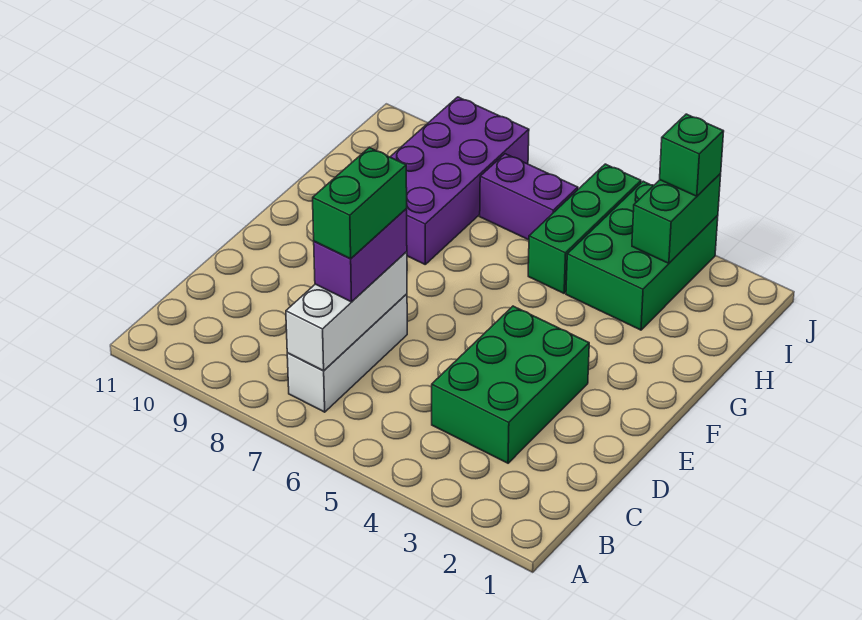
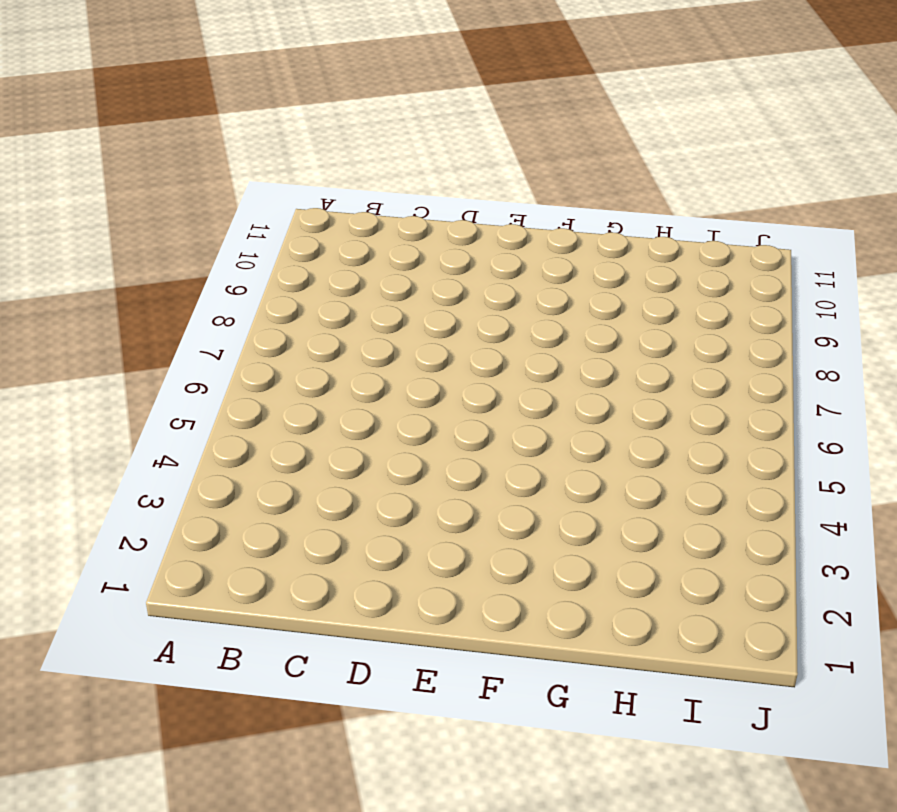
none -> white 1x3 brick [287,294,407,412]
none -> green 2x3 brick [432,306,589,463]

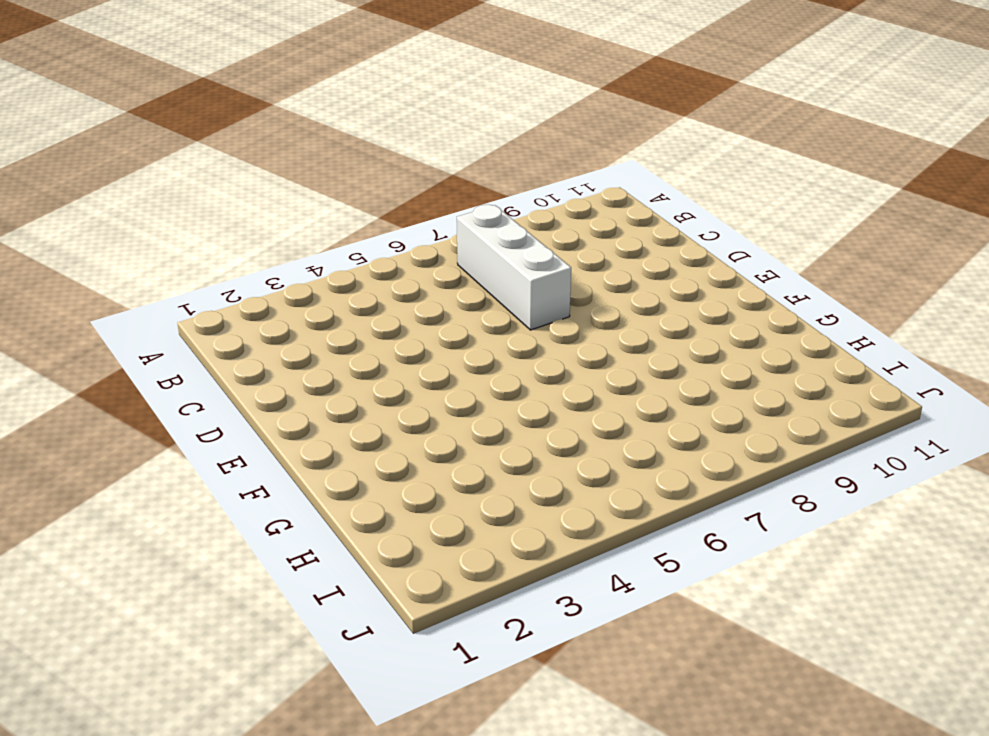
none -> green 2x3 brick [432,306,589,463]
none -> purple 2x4 brick [391,97,529,264]

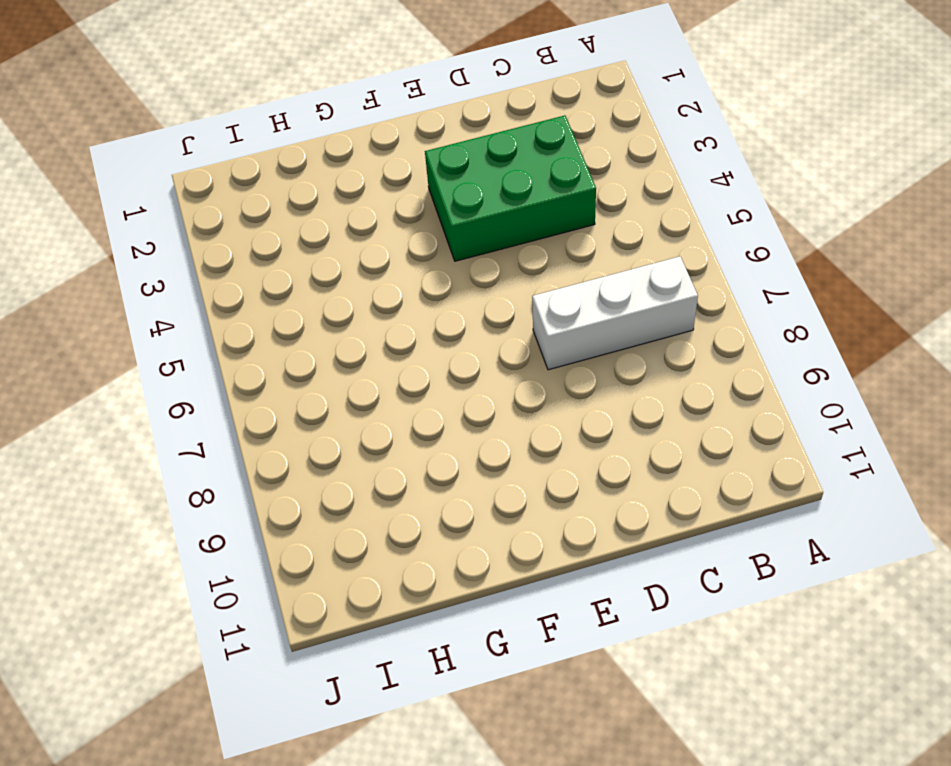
none -> purple 2x4 brick [391,97,529,264]
none -> green 2x3 brick [566,181,718,330]

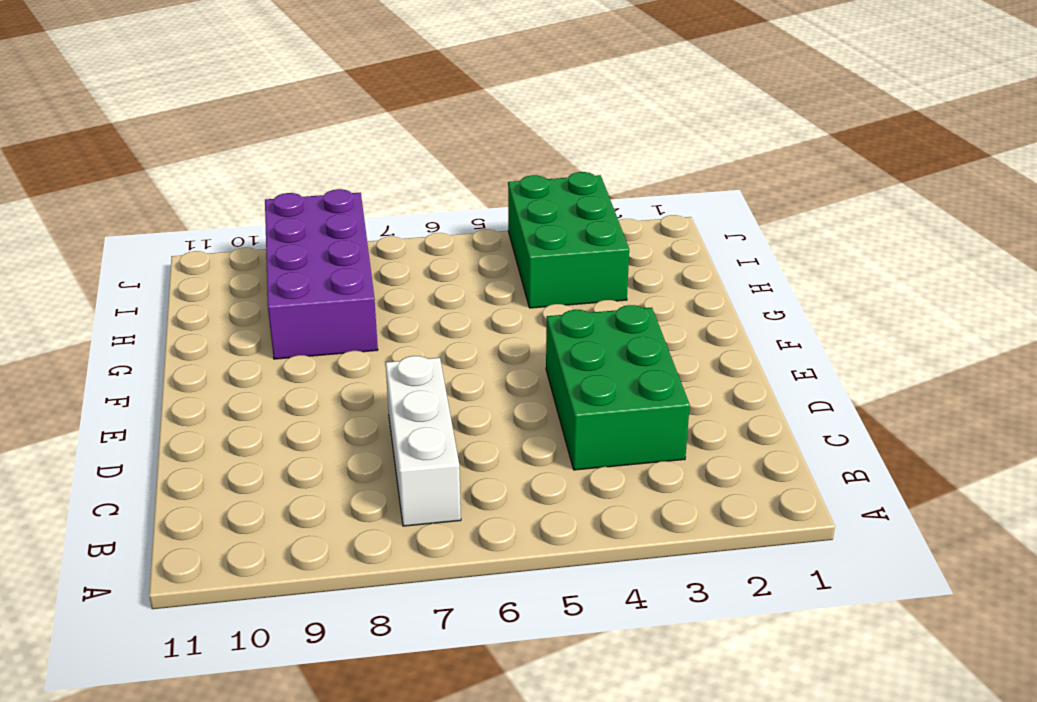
none -> green 1x3 brick [528,164,641,293]
none -> purple 1x2 brick [480,154,578,240]

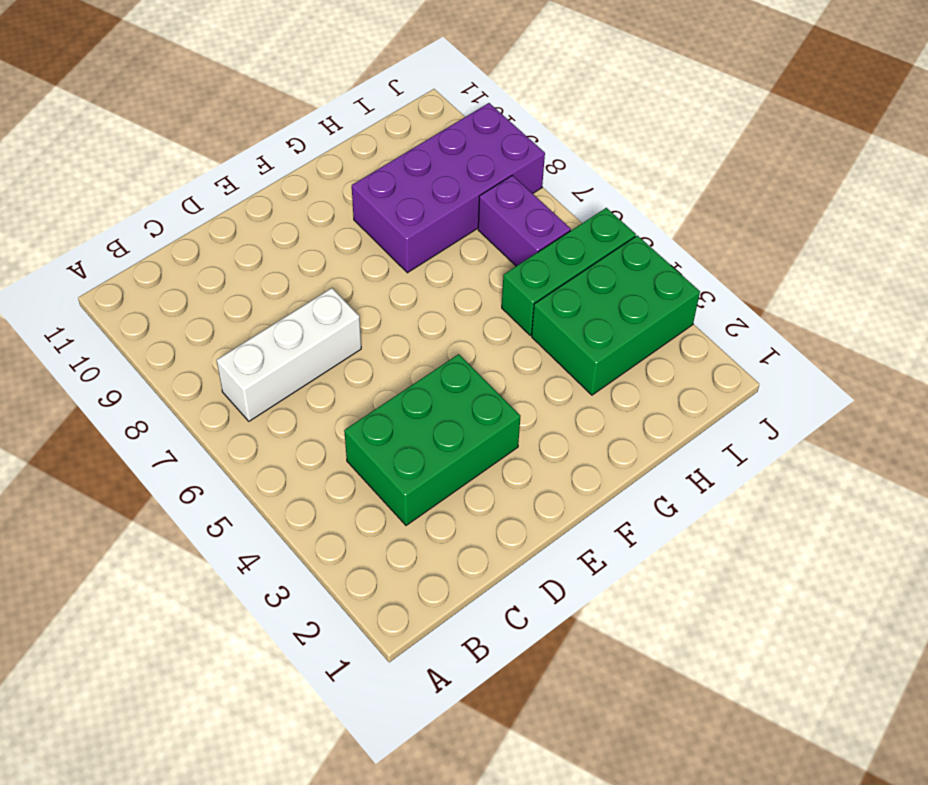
none -> white 1x3 brick [286,252,407,371]
none -> green 1x2 brick [632,174,721,263]

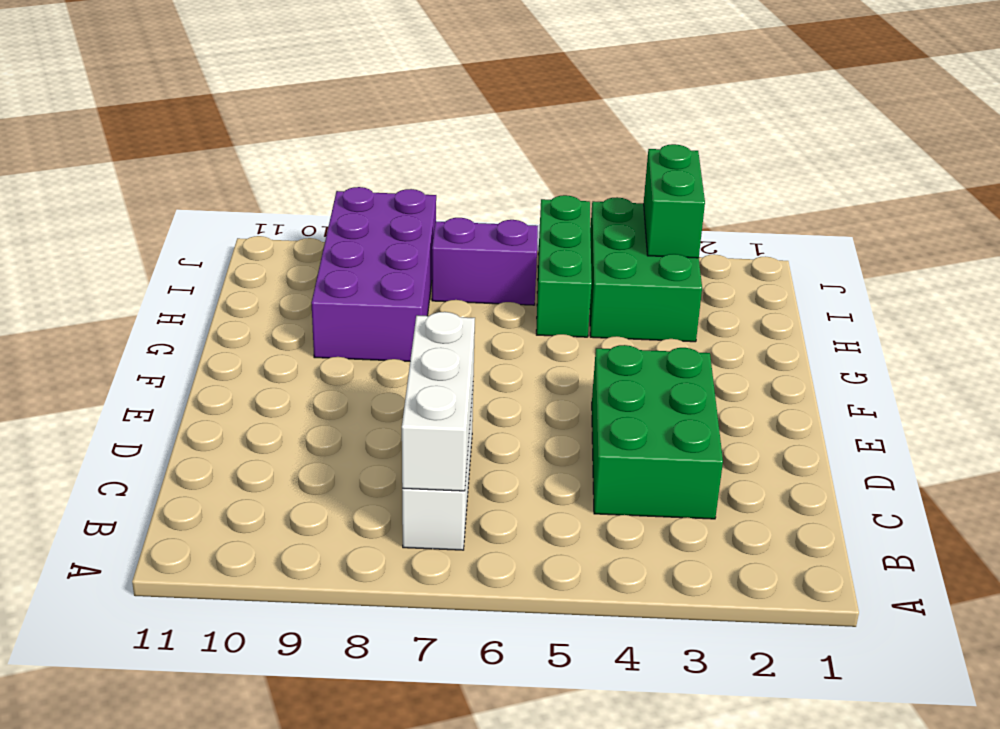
none -> purple 1x2 brick [314,209,407,302]
none -> green 1x1 brick [660,114,724,196]

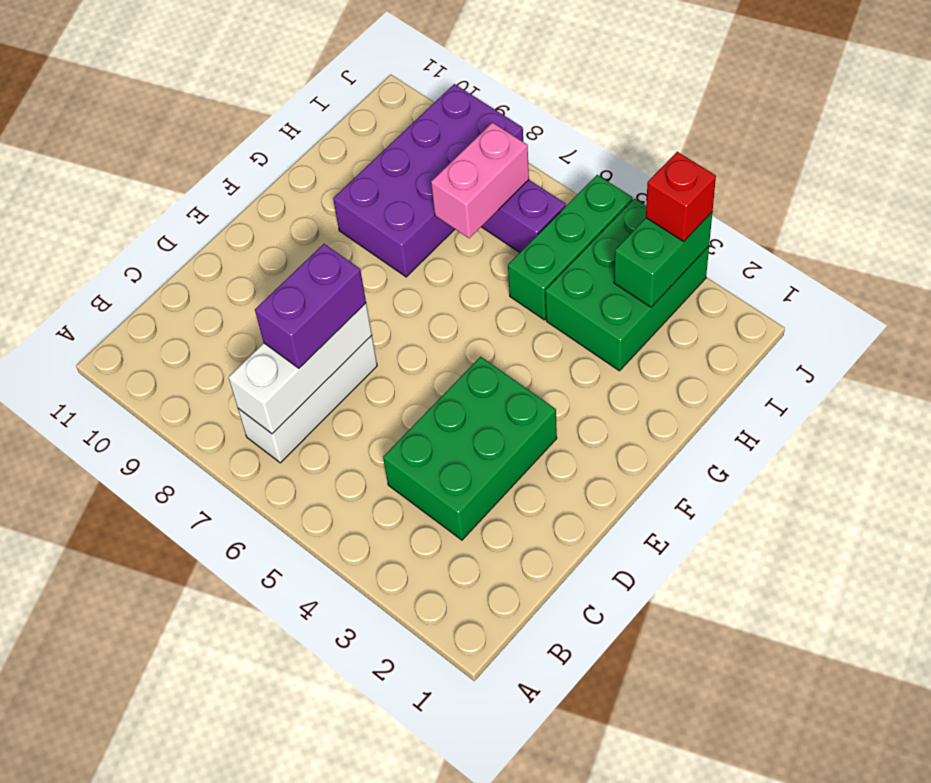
pink 1x2 brick [431,123,529,238] -> none
red 1x1 brick [646,152,716,241] -> green 1x1 brick [660,114,724,196]
none -> green 1x2 brick [313,148,407,259]

